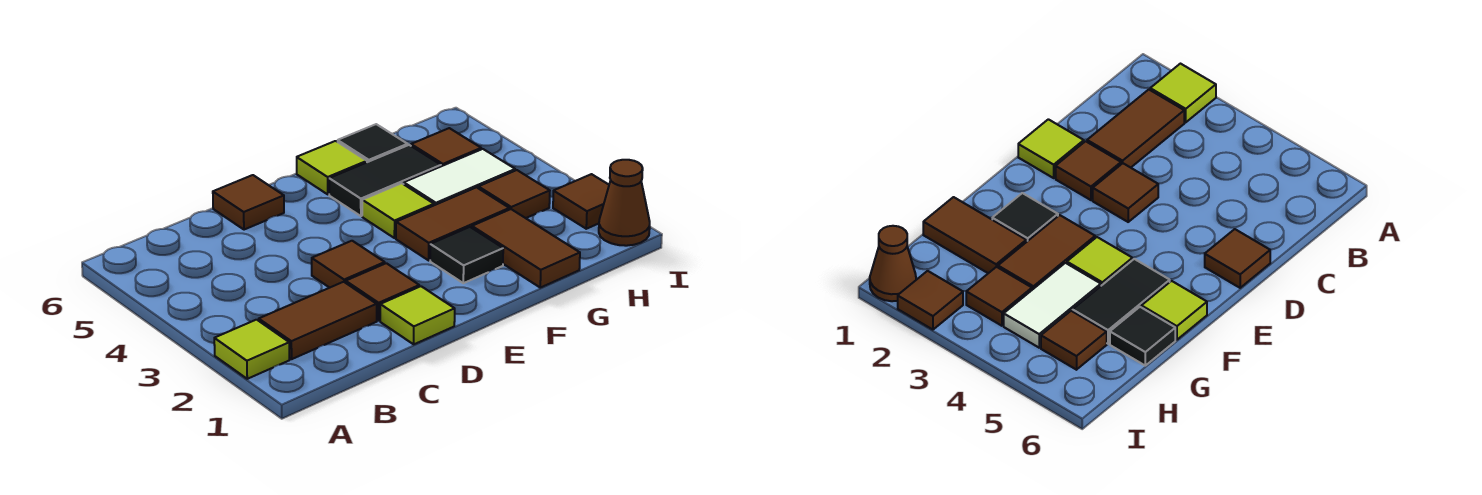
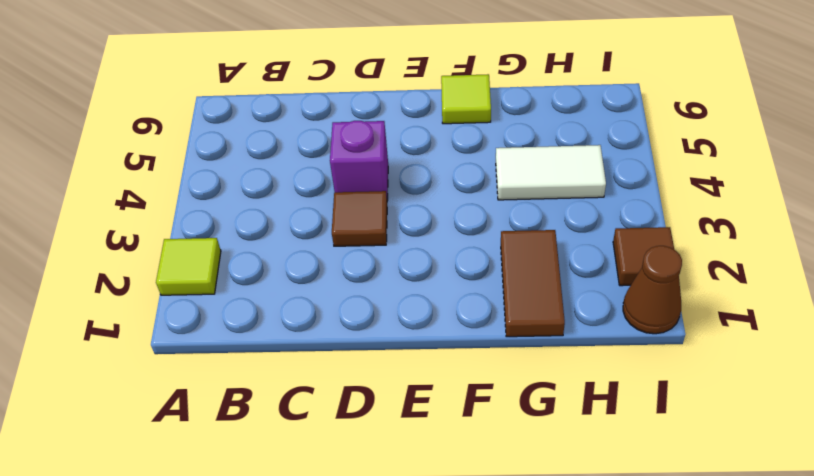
purple 1x1 brick [330,121,388,201] -> none
none -> brown 1x2 tile [259,282,377,359]
none -> lime 1x1 tile [380,286,455,344]
none -> brown 1x1 tile [346,263,419,321]

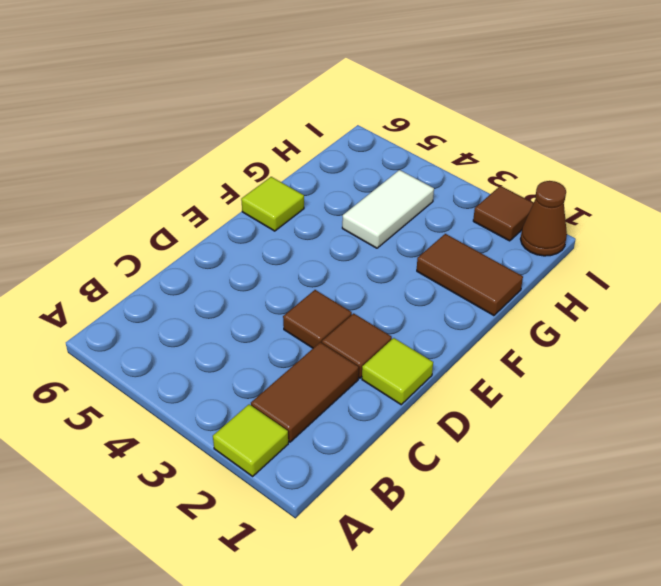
none -> brown 1x1 tile [213,175,284,230]
none -> black 1x1 tile [430,227,503,283]
none -> brown 1x2 tile [396,187,509,260]

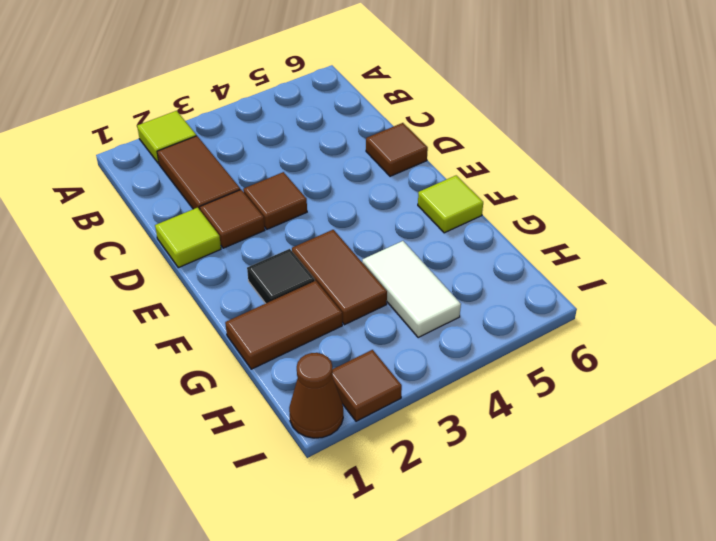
none -> lime 1x1 tile [362,183,434,238]
none -> black 1x2 tile [329,145,441,216]
none -> black 1x1 tile [338,124,408,162]

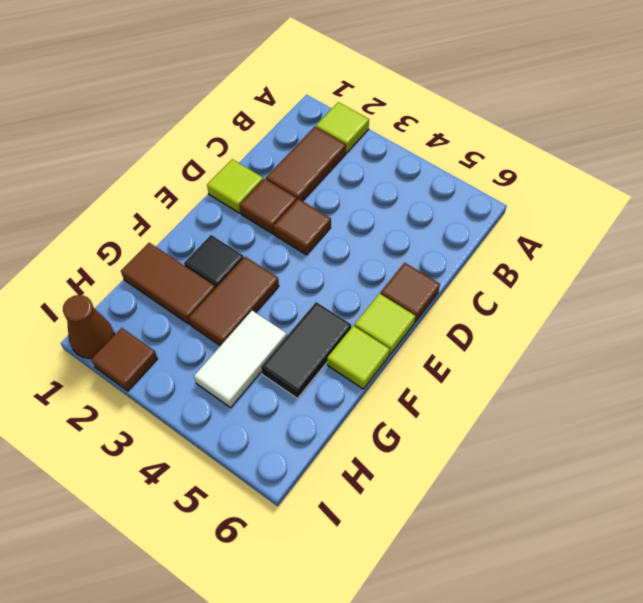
lime 1x1 tile [354,294,415,355] -> lime 1x1 tile moved to [362,183,434,238]
none -> black 1x1 tile [338,124,408,162]
none -> brown 1x1 tile [478,170,550,218]
none -> brown 1x1 tile [411,128,481,166]

